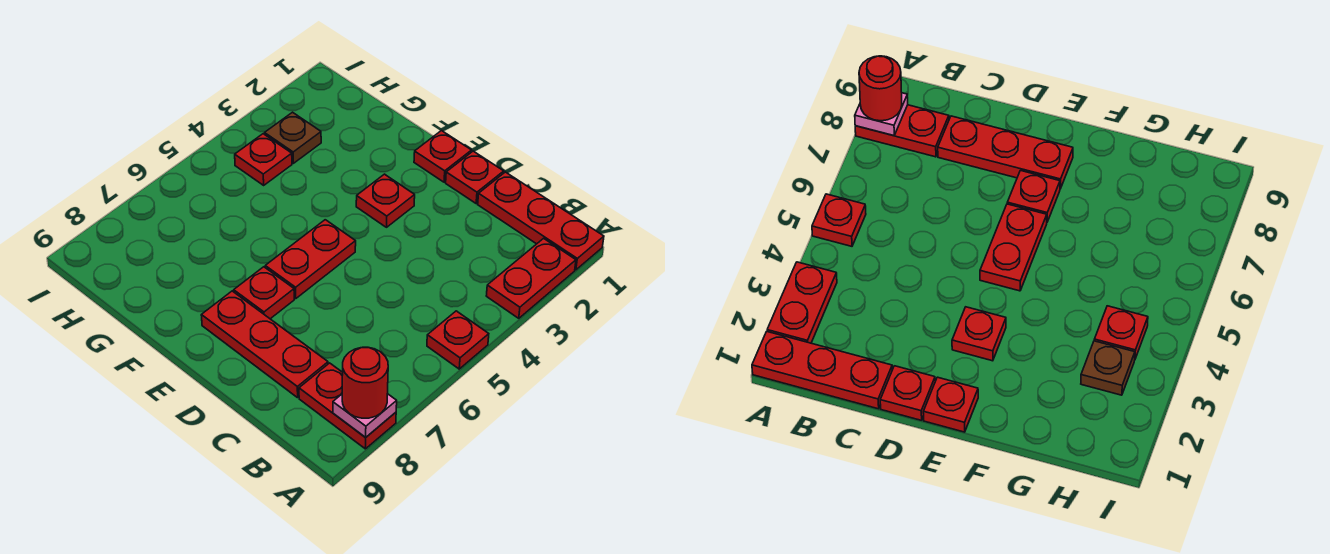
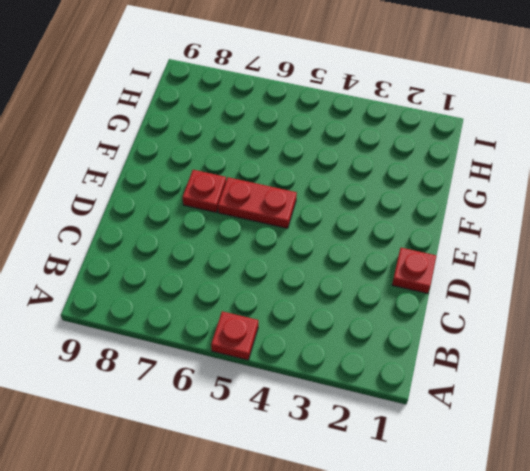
none -> red 1x3 plate [478,172,604,270]
none -> red 1x2 plate [486,238,576,318]
none -> red 1x2 plate [299,363,396,449]

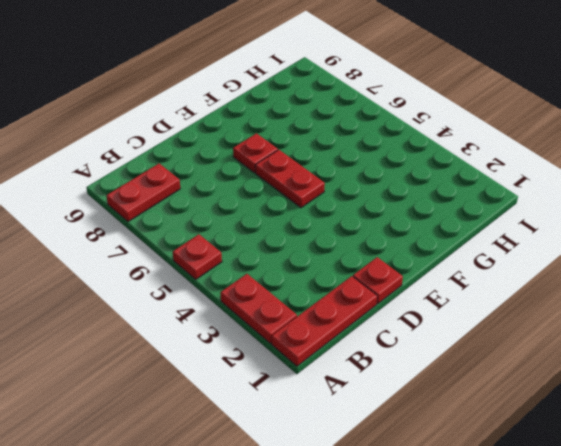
none -> red 1x3 plate [201,291,328,398]
none -> red 1x1 plate [414,131,472,182]
none -> red 1x1 plate [356,174,415,227]

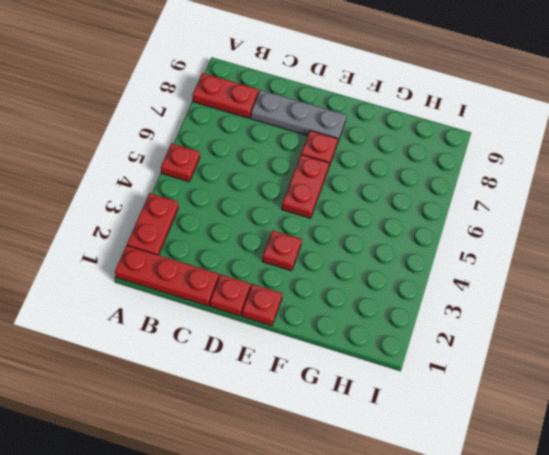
grey 1x3 plate [251,90,347,141] -> red 1x3 plate [201,291,328,398]
none -> brown 1x1 plate [265,112,321,163]
none -> red 1x1 plate [235,134,292,185]
none -> pink 1x1 plate [333,394,397,438]

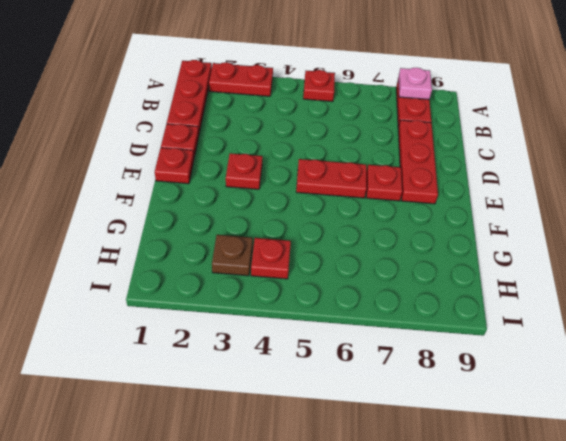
none -> red 1x1 round brick [342,347,388,418]

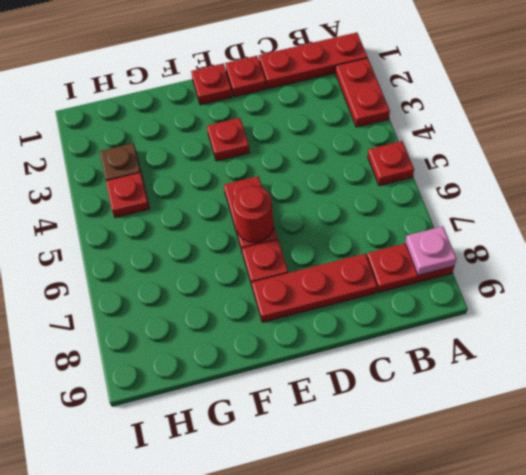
red 1x1 round brick [233,186,273,243] -> red 1x1 round brick moved to [342,347,388,418]

